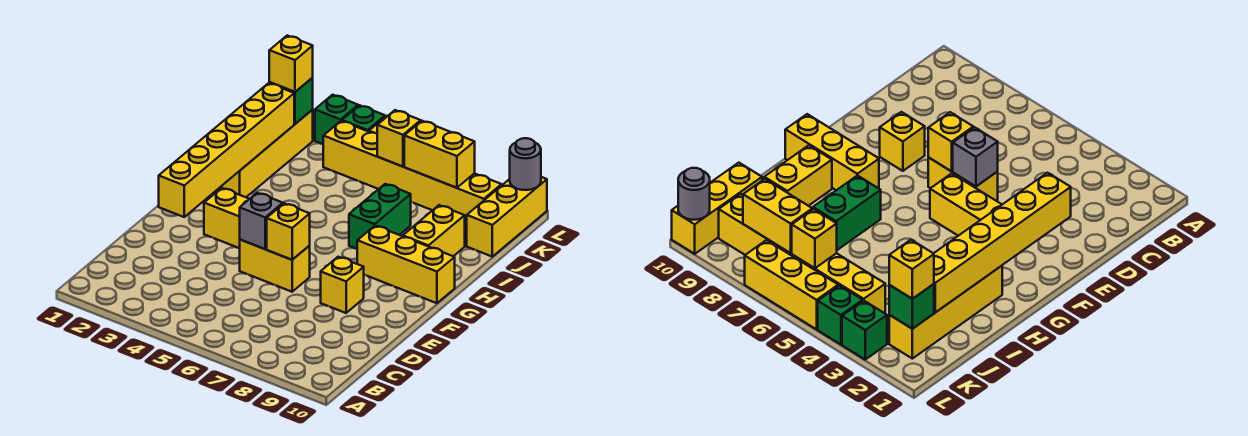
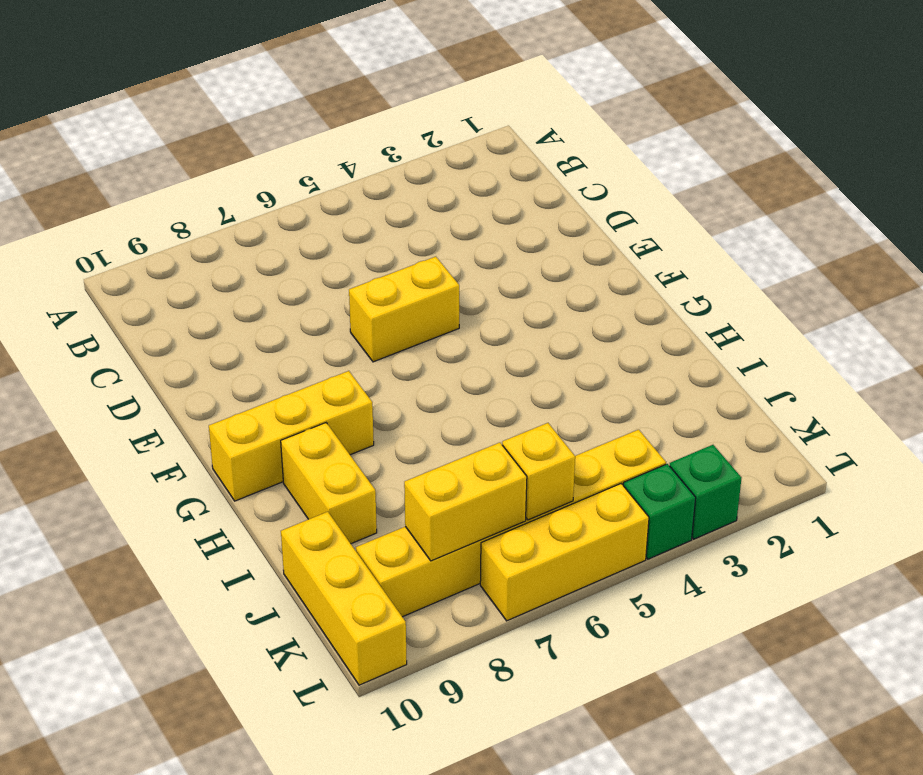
none -> yellow 1x1 brick [321,257,364,313]
none -> yellow 1x3 brick [204,188,249,248]
none -> yellow 1x4 brick [214,110,313,197]

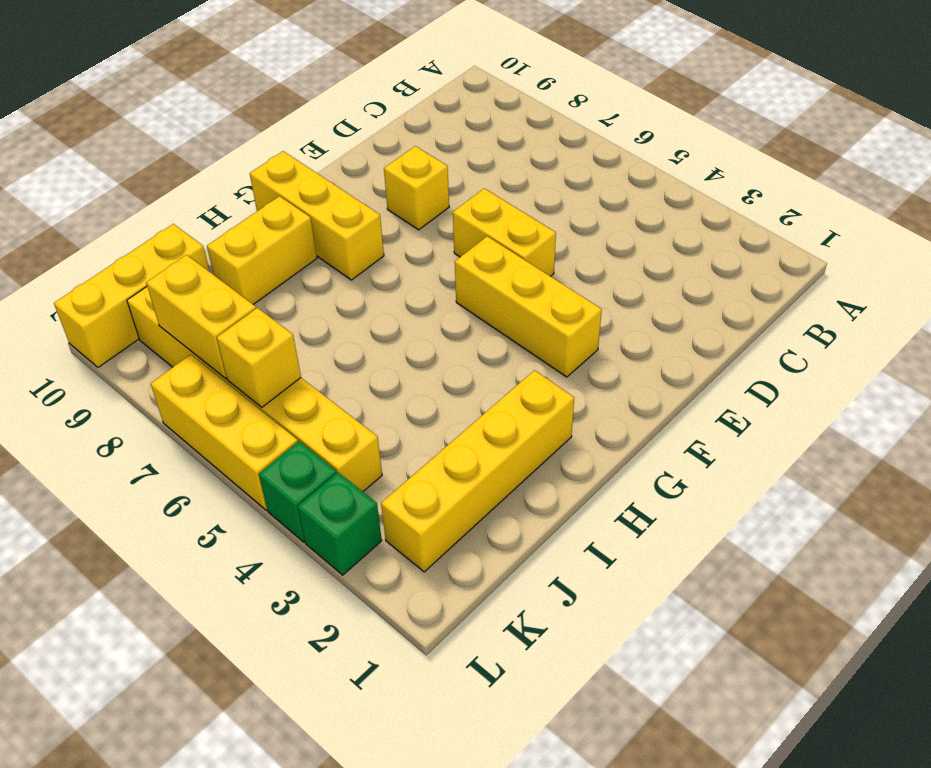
none -> green 1x2 brick [349,184,411,249]
none -> yellow 1x6 brick [159,83,294,217]
none -> grey 1x1 brick [240,193,283,249]

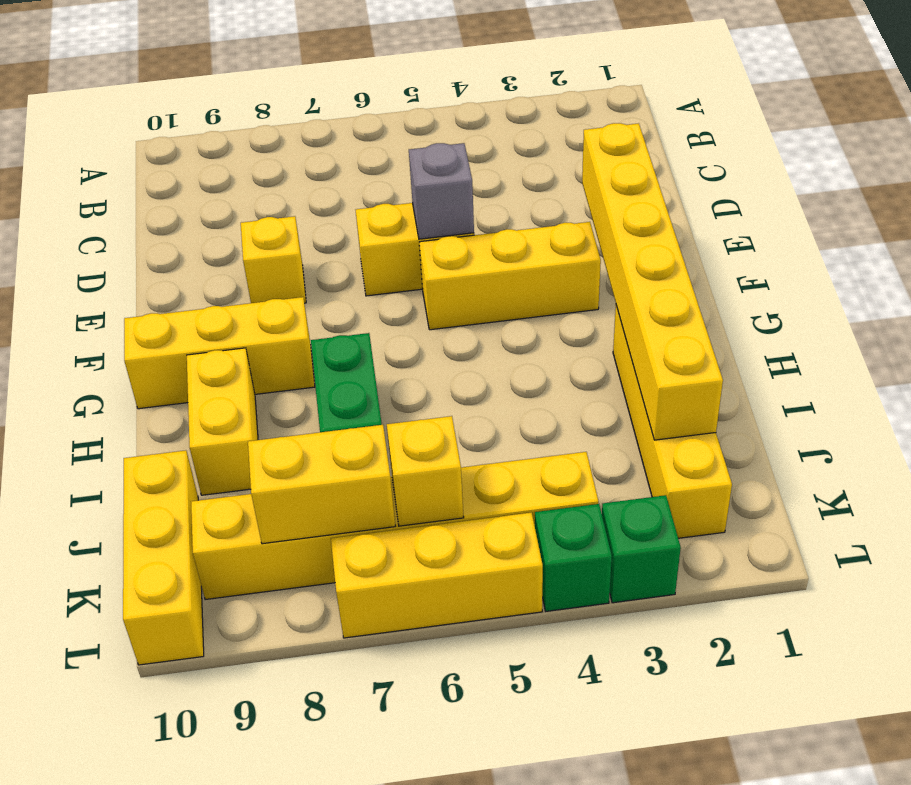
none -> yellow 1x1 brick [267,203,310,260]
none -> green 1x1 brick [269,78,313,124]
none -> grey 1x1 round brick [510,138,541,190]

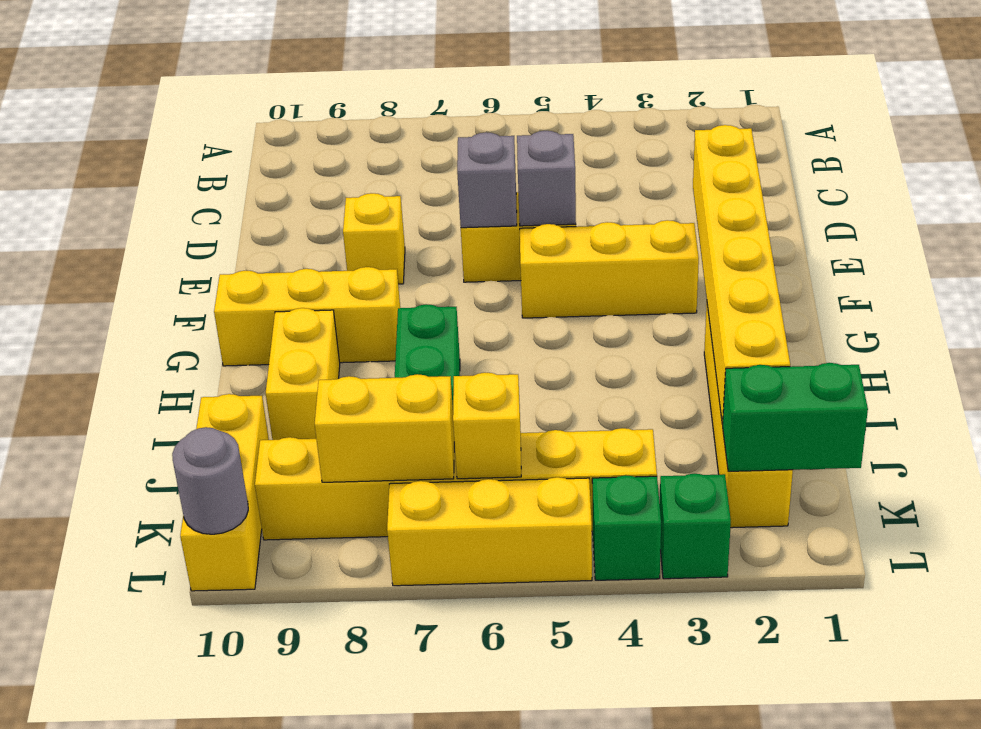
grey 1x1 brick [457,132,517,228] -> yellow 1x1 brick [267,203,310,260]
green 1x2 brick [722,363,868,471] -> green 1x1 brick [269,78,313,124]
none -> yellow 1x1 brick [269,36,313,92]

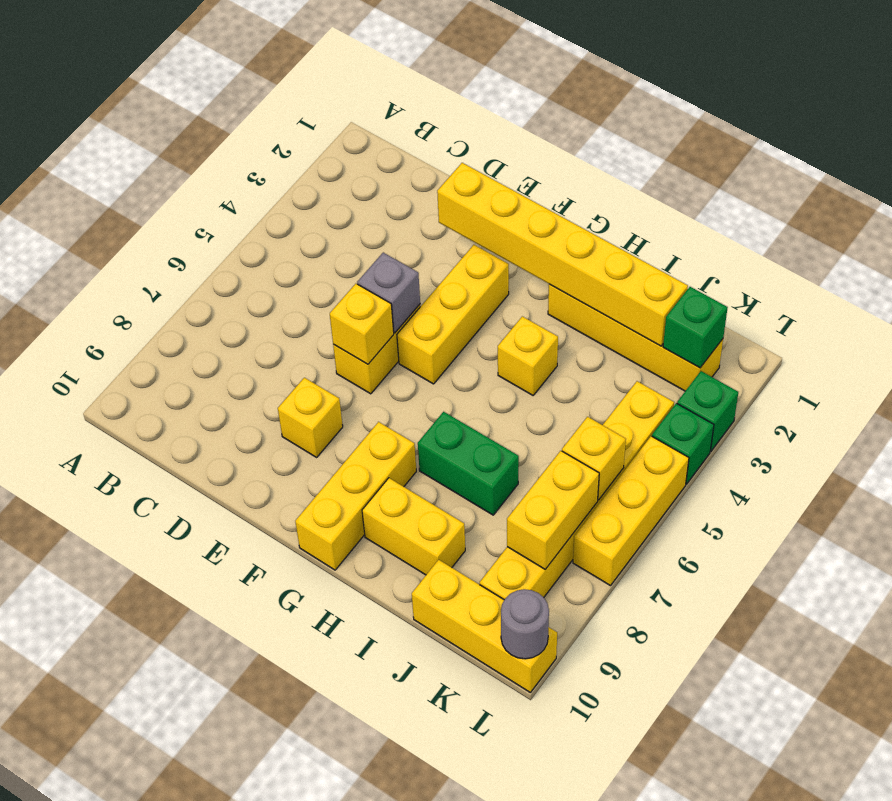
yellow 1x1 brick [498,316,558,395] -> yellow 1x1 brick moved to [269,36,313,92]

